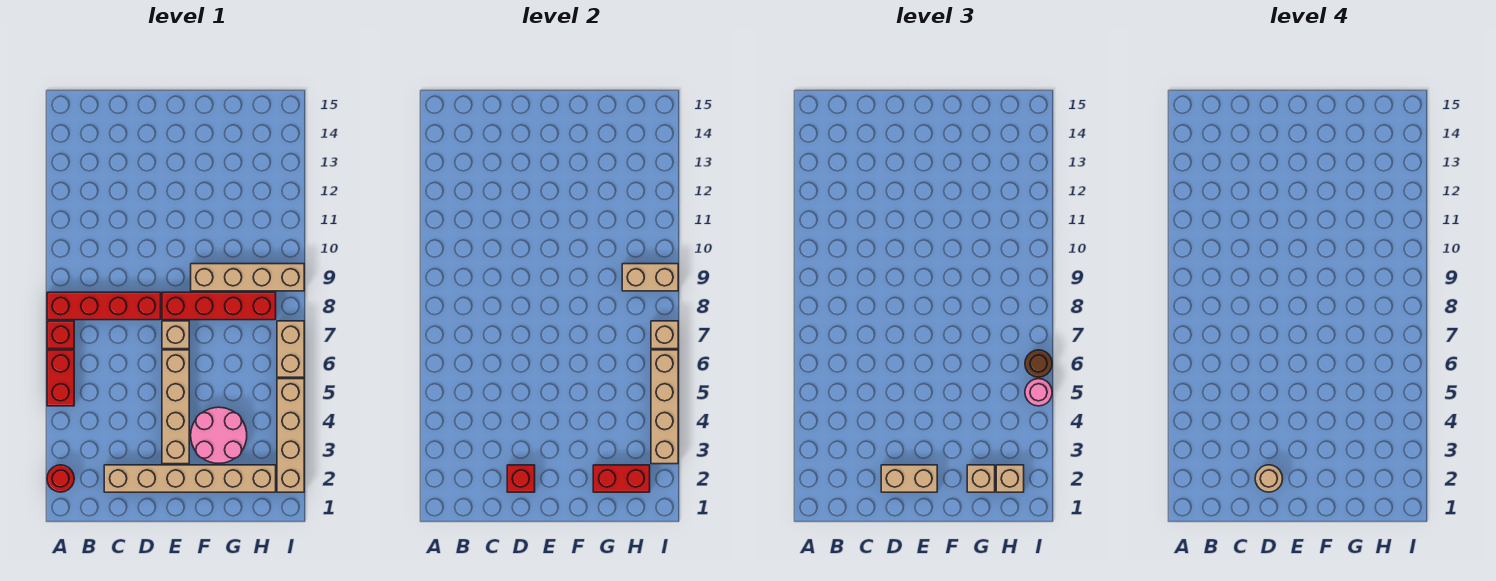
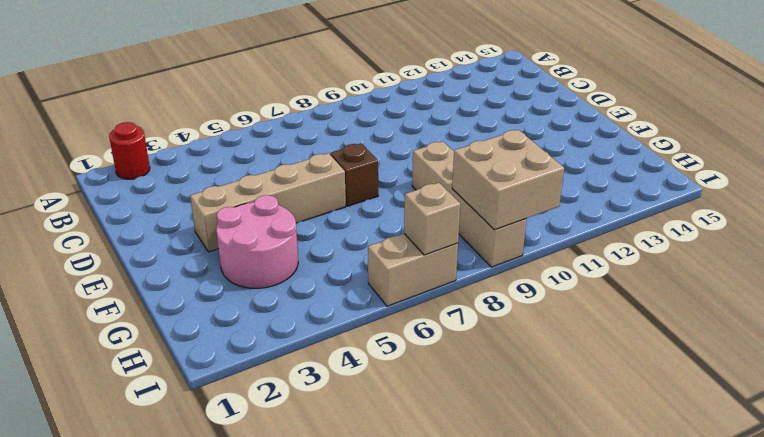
brown 1x1 brick [330,143,378,206] -> tan 1x1 brick [162,321,189,349]
tan 2x2 brick [452,130,564,230] -> tan 1x2 brick [622,264,678,291]
none -> red 1x2 brick [47,350,74,406]
none -> red 1x1 brick [47,321,74,349]
none -> red 1x4 brick [47,292,161,320]

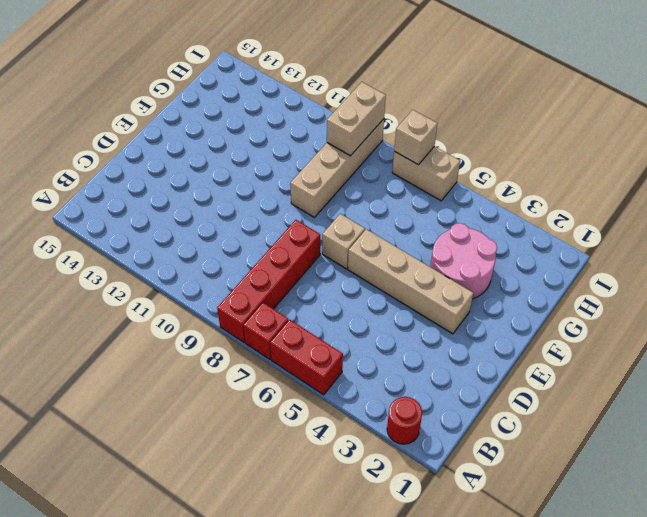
none -> tan 1x6 brick [104,465,276,492]
none -> red 1x4 brick [162,292,276,320]
none -> tan 1x4 brick [277,379,304,492]

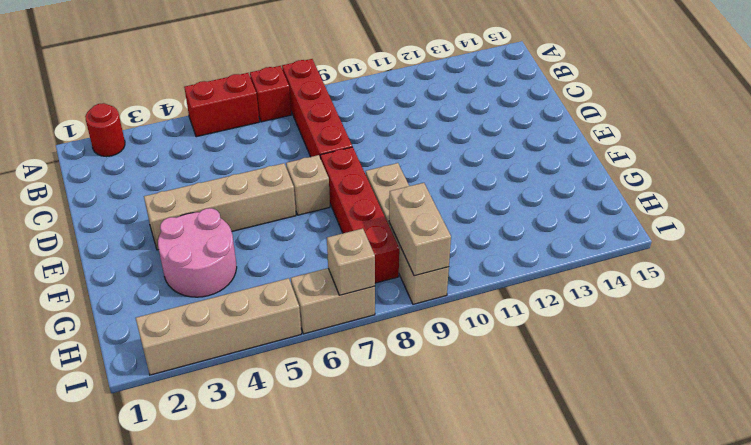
none -> tan 1x6 brick [104,465,276,492]
none -> red 1x1 brick [507,465,535,492]
none -> red 1x2 brick [593,465,650,492]

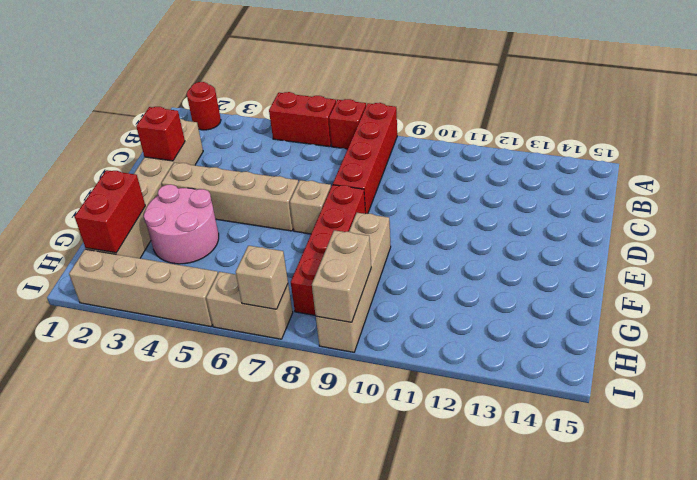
none -> tan 1x4 brick [651,350,678,464]
none -> tan 1x2 brick [881,465,937,492]
none -> tan 1x1 brick [967,465,995,492]

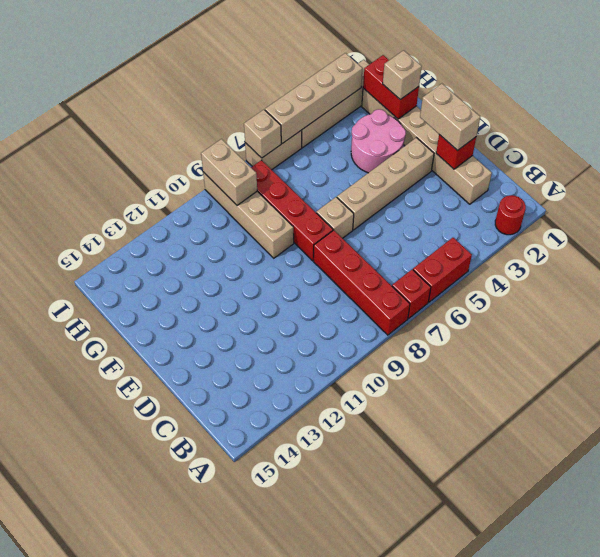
none -> tan 1x1 brick [996,465,1024,492]
none -> pink 1x1 round brick [1025,379,1052,406]
none -> brown 1x1 round brick [1025,350,1052,377]

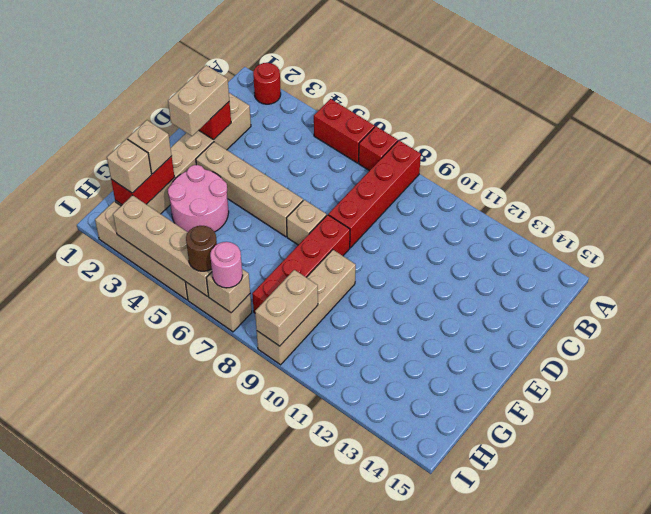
pink 1x1 round brick [210,242,243,288] -> pink 1x1 round brick moved to [1025,379,1052,406]
none -> tan 1x1 round brick [1255,465,1283,492]

